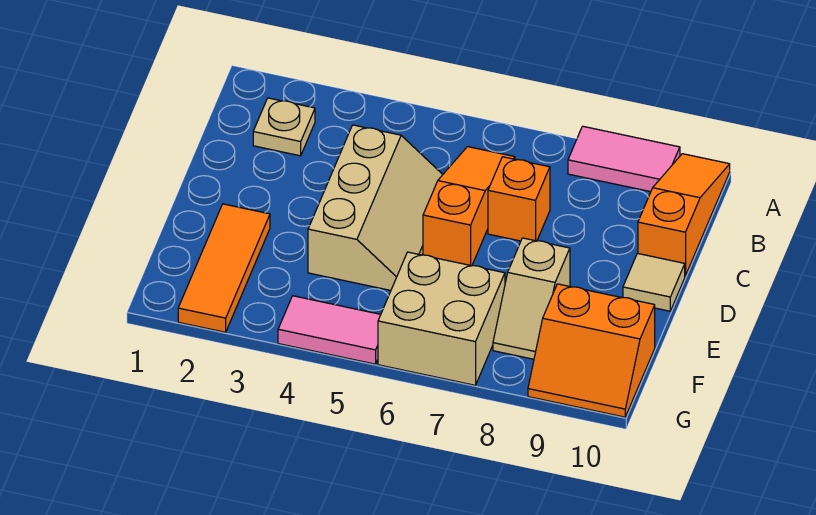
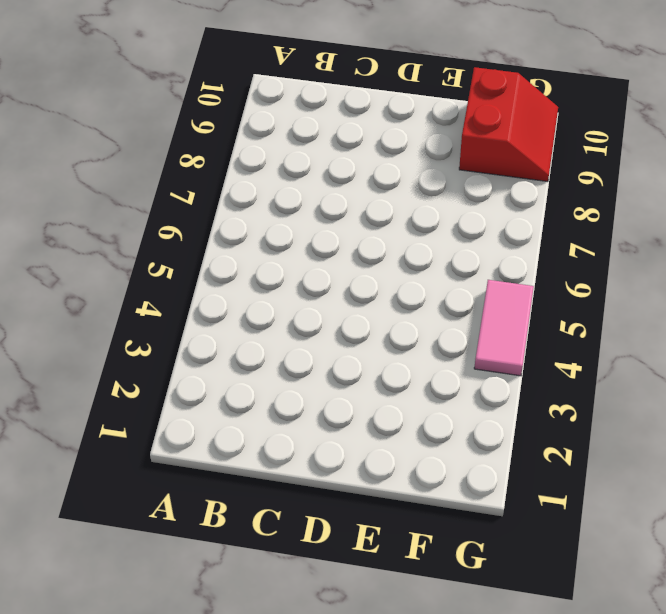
red 2x2 slope [459,67,558,182] -> orange 2x2 slope [528,284,655,417]
none -> pink 1x2 tile [568,126,680,192]
none -> orange 1x3 slope [638,154,730,276]
none -> tan 1x1 plate [253,98,315,156]

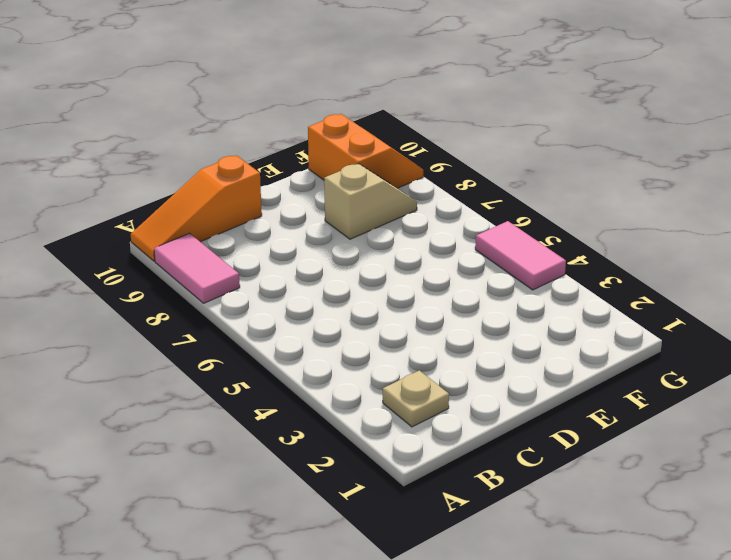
none -> orange 1x3 slope [423,147,515,266]
none -> tan 2x3 slope [308,125,443,290]
none -> orange 1x1 brick [488,157,550,241]

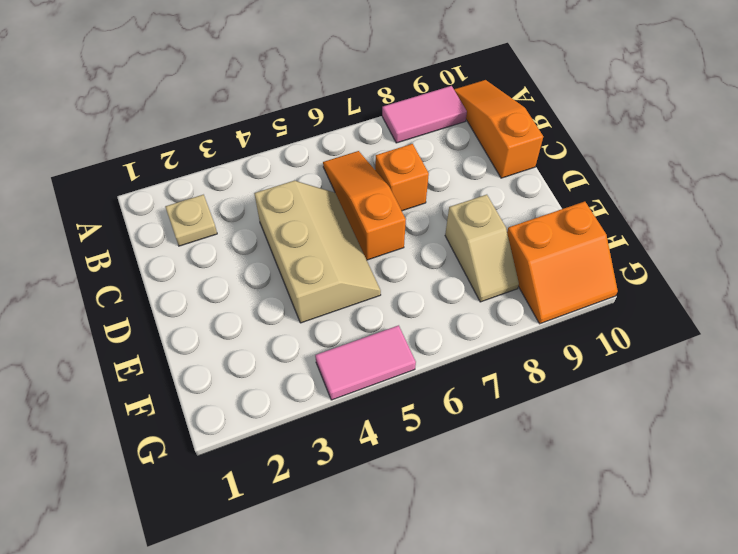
none -> tan 1x1 tile [623,253,685,311]
none -> orange 1x3 tile [178,204,270,332]
none -> tan 2x2 brick [378,252,505,385]

